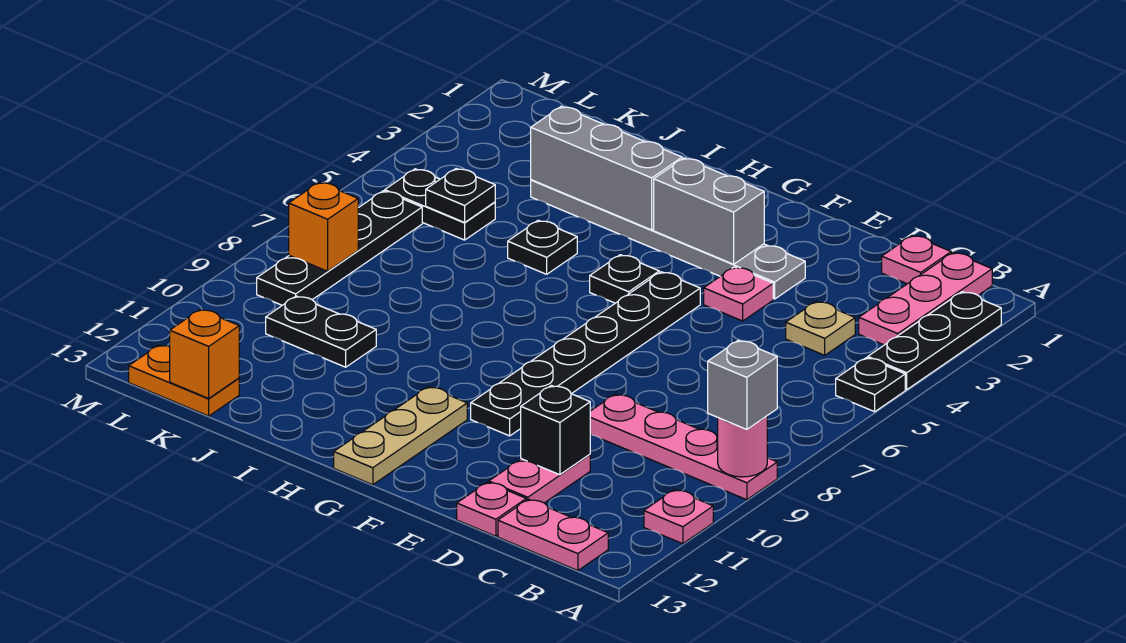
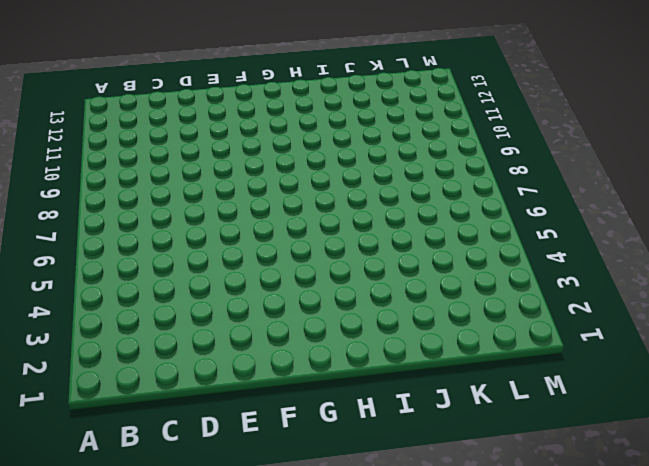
none -> black 1x3 plate [868,292,1001,390]
none -> black 1x1 plate [836,358,905,412]
none -> pink 1x4 plate [590,394,777,500]

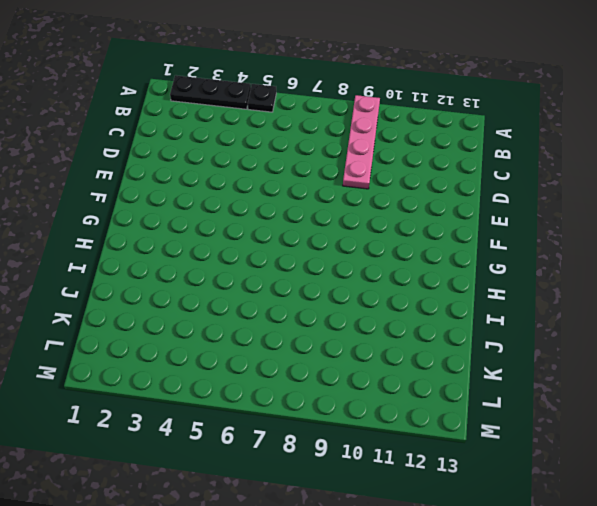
none -> pink 1x1 plate [644,490,713,544]
none -> pink 1x3 plate [859,252,992,345]
none -> pink 1x2 plate [498,499,608,571]

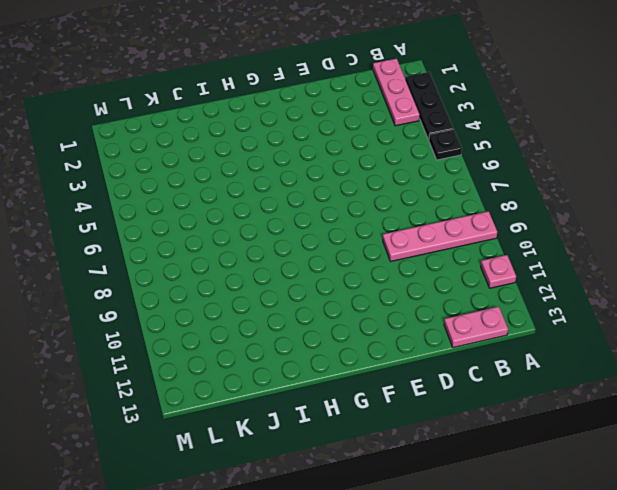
none -> pink 1x1 plate [882,235,951,284]
none -> tan 1x1 plate [786,301,855,355]
none -> pink 1x2 plate [489,454,590,503]

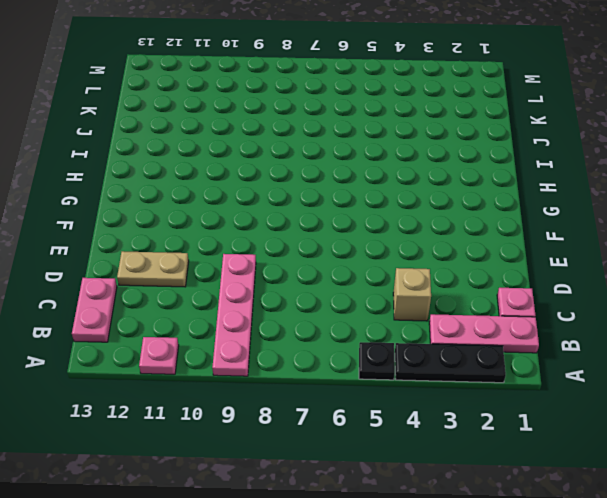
tan 1x1 brick [393,268,431,321] -> tan 1x1 plate [786,301,855,355]
tan 1x2 plate [117,251,189,287] -> pink 1x2 plate [489,454,590,503]
none -> pink 1x1 plate [457,482,526,536]
none -> grey 1x6 plate [531,180,805,299]
none -> pink 1x1 plate [704,267,773,321]

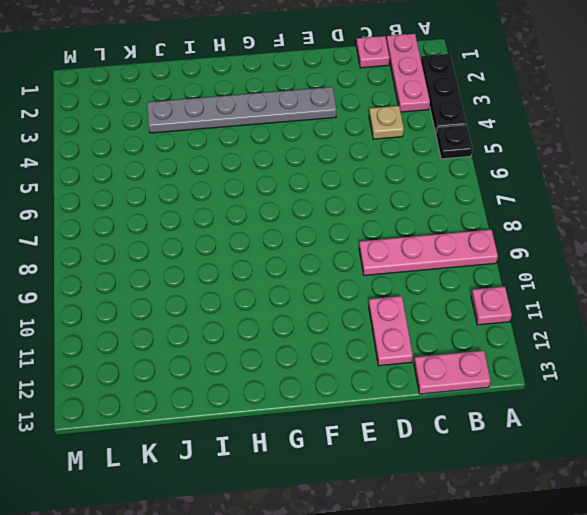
none -> pink 1x1 plate [457,482,526,536]
none -> pink 1x1 plate [704,267,773,321]
none -> black 1x6 plate [471,272,700,436]

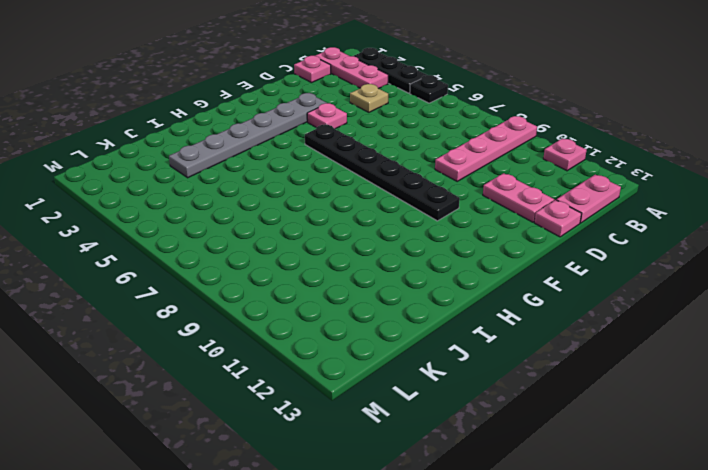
none -> black 1x1 plate [590,255,659,303]
none -> tan 1x3 plate [334,387,467,485]
none -> black 1x1 plate [508,220,577,274]

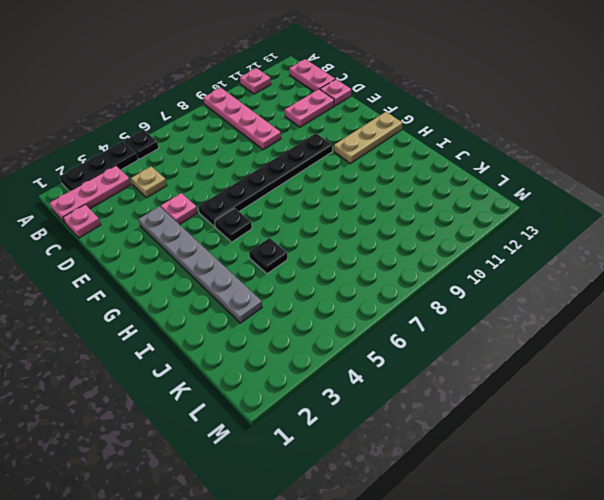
none -> black 1x2 plate [266,296,376,367]
none -> black 1x2 plate [385,169,495,240]
none -> orange 1x2 plate [129,345,239,416]

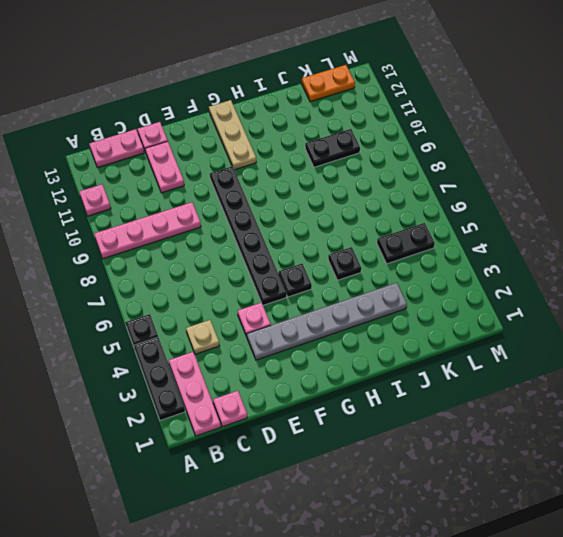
none -> black 1x4 plate [257,191,422,305]
none -> pink 1x1 round brick [718,416,767,477]
none -> black 1x1 brick [521,385,590,475]

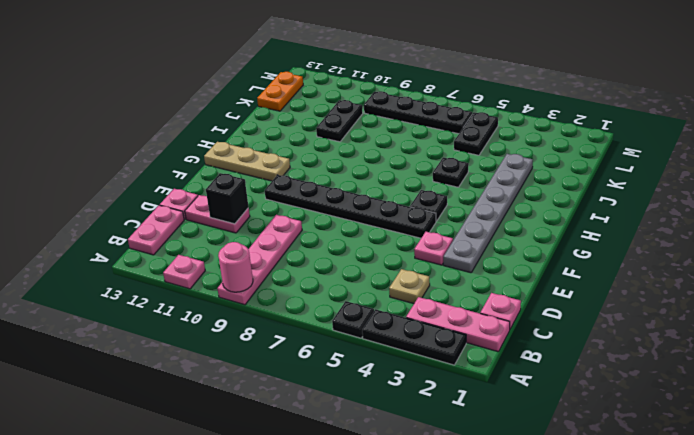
none -> grey 1x2 brick [654,158,764,264]
none -> grey 1x3 brick [531,107,682,230]
none -> black 1x1 plate [426,169,495,222]

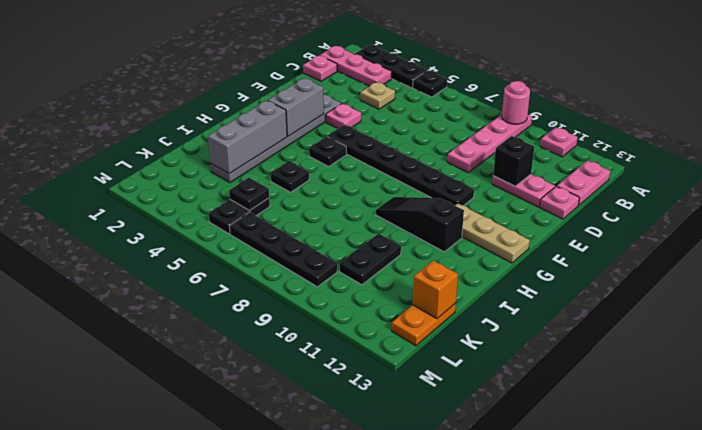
black 1x3 slope [376,197,464,252] -> none
none -> orange 1x1 brick [289,182,358,271]
none -> grey 1x1 brick [708,340,777,429]

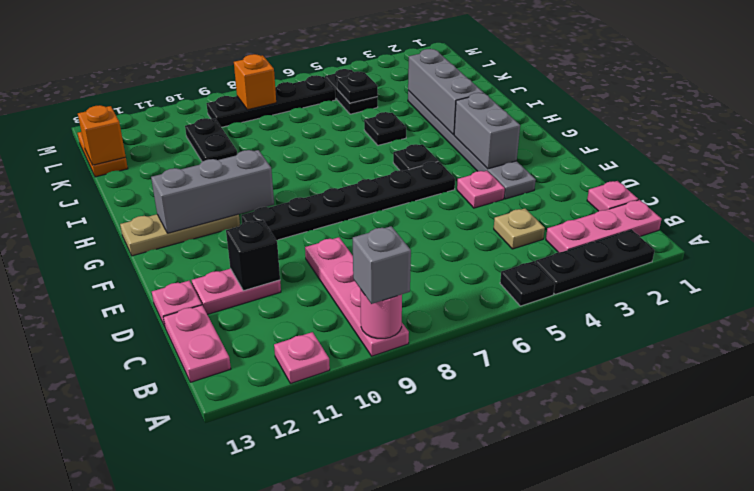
grey 1x3 brick [151,150,274,233] -> none

